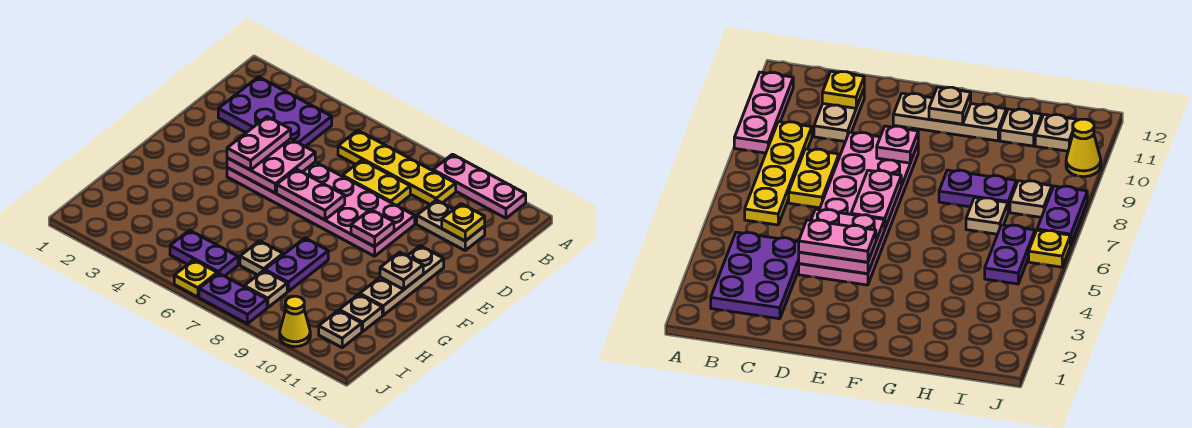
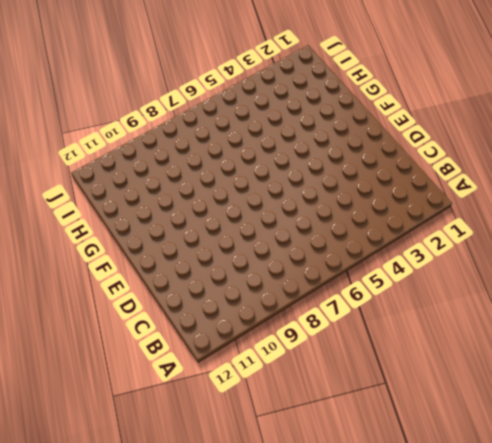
none -> pink 1x3 plate [433,154,526,218]
none -> purple 2x3 plate [218,77,332,146]
none -> yellow 1x4 plate [338,130,456,204]

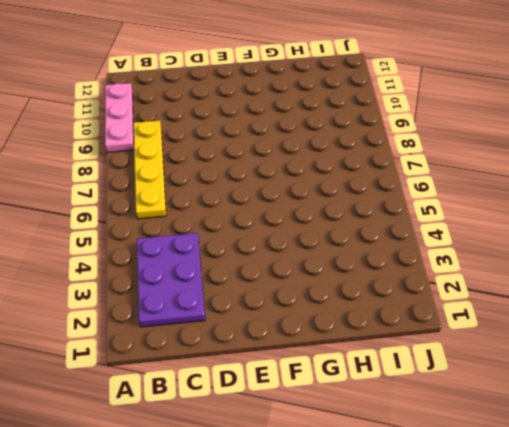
none -> yellow 1x2 plate [342,160,410,206]
none -> tan 1x2 plate [417,200,485,250]
none -> pink 2x6 plate [227,162,415,256]

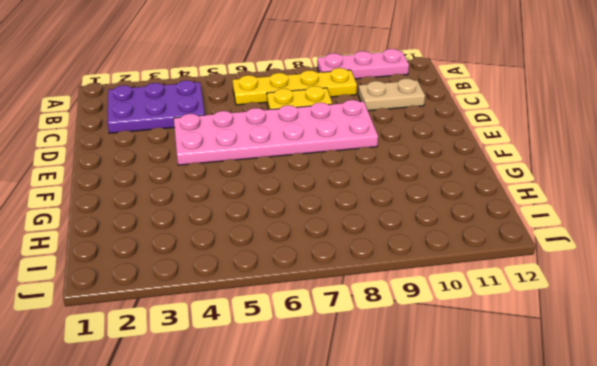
none -> tan 1x3 plate [360,246,444,315]
none -> purple 1x2 plate [265,238,328,291]
none -> tan 1x1 plate [240,241,283,275]

